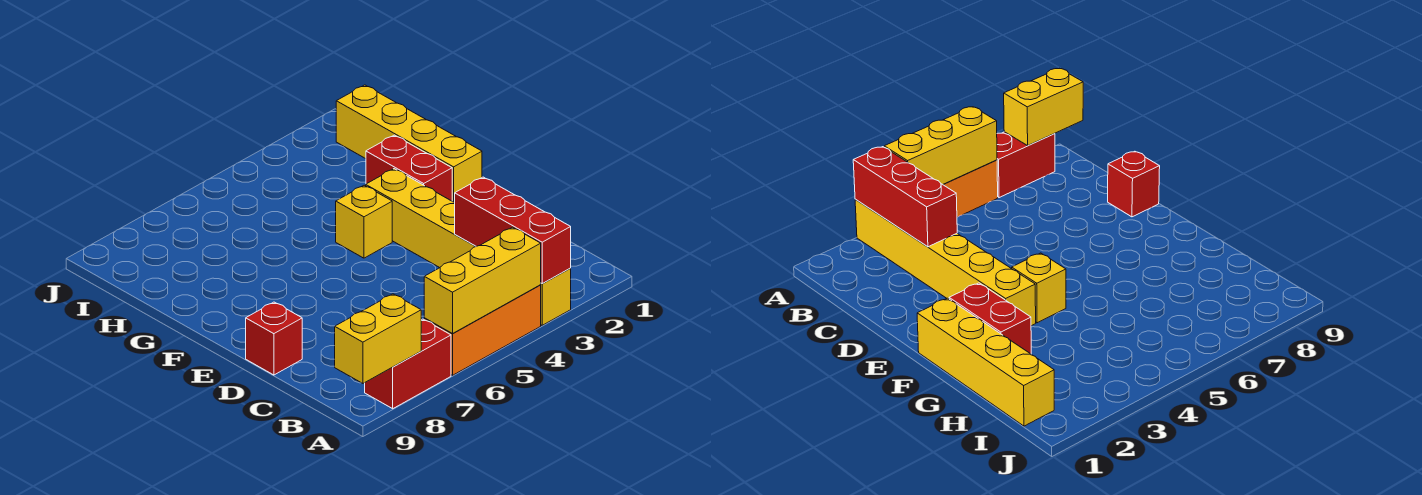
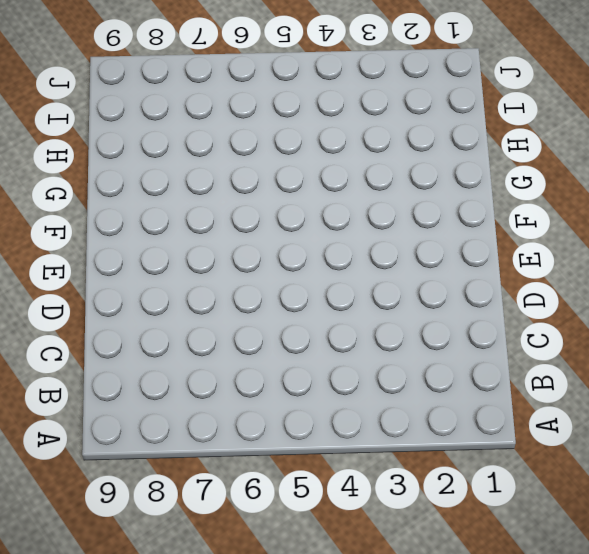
none -> yellow 1x6 brick [366,169,571,325]
none -> orange 1x3 brick [424,285,541,375]

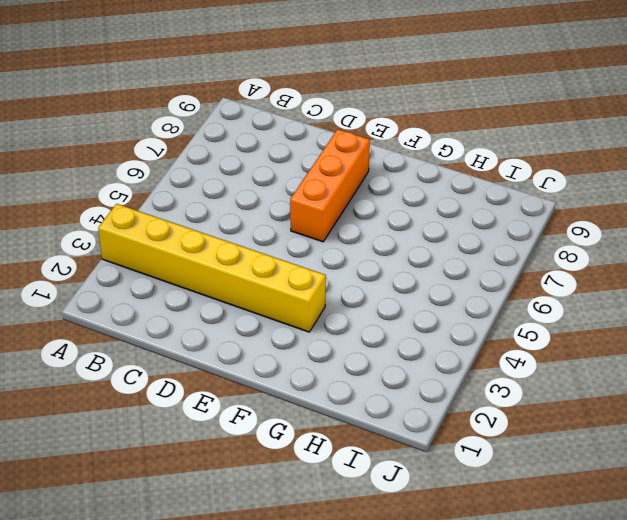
orange 1x3 brick [290,129,370,242] -> orange 1x3 brick moved to [424,285,541,375]
none -> red 1x2 brick [365,319,451,409]
none -> red 1x1 brick [246,302,302,375]

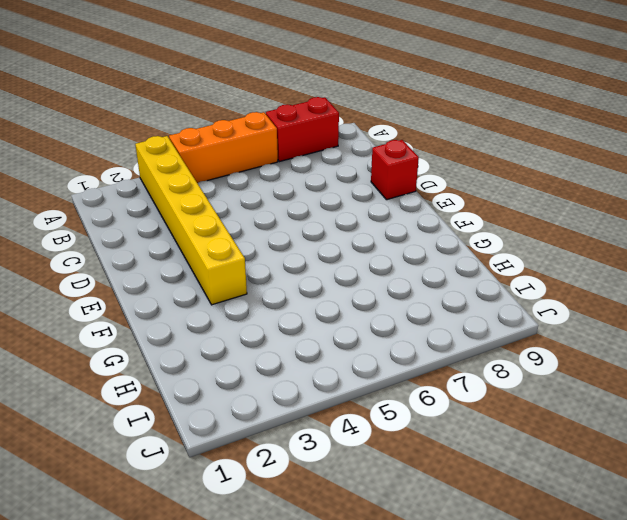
none -> yellow 1x4 brick [336,85,482,203]
none -> red 1x2 brick [366,135,452,201]

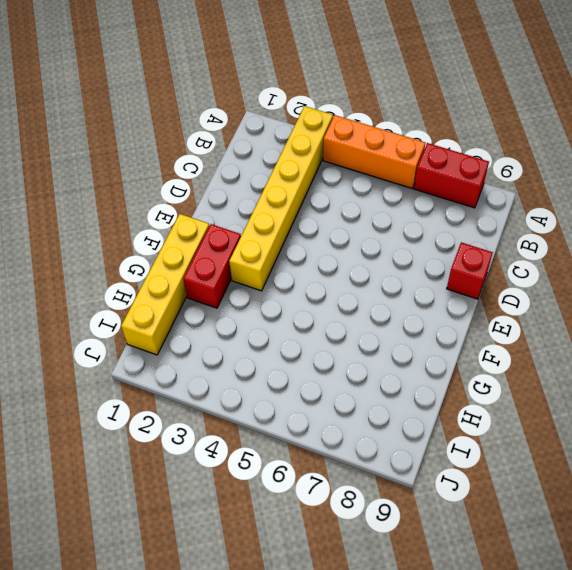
none -> yellow 1x1 brick [336,185,392,258]
none -> red 1x3 brick [455,177,571,284]

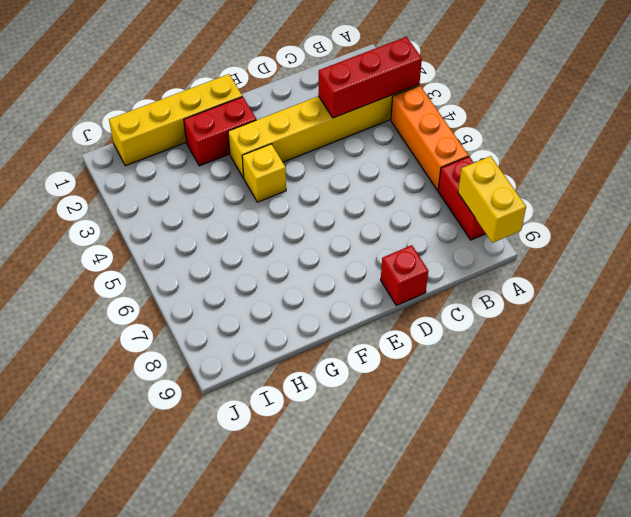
none -> yellow 1x3 brick [424,227,541,334]

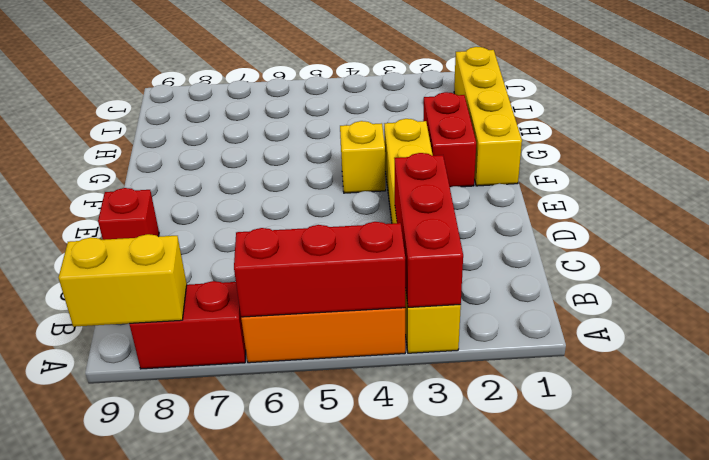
red 1x3 brick [234,222,405,317] -> yellow 1x3 brick [424,227,541,334]

